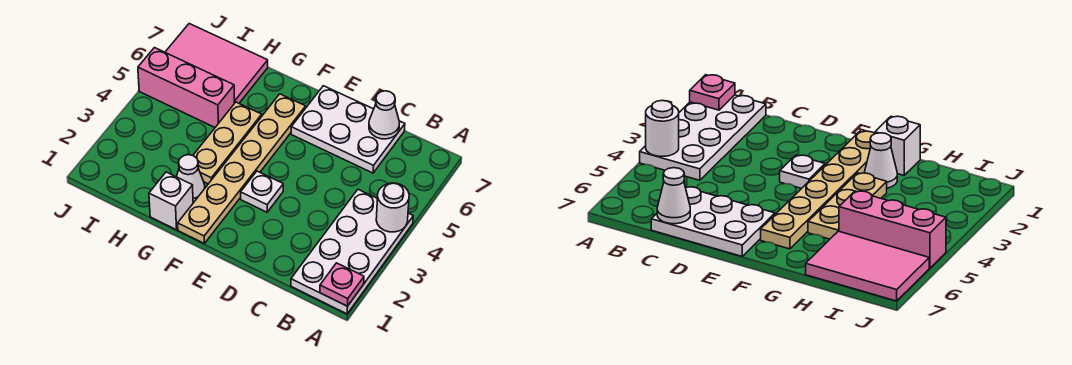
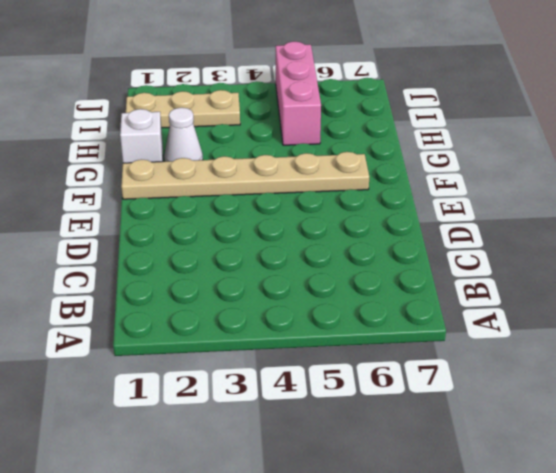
tan 1x3 plate [126,90,240,128] -> tan 1x3 plate moved to [193,102,262,184]
none -> white 2x4 plate [291,190,413,314]
none -> white 2x3 plate [291,86,405,173]
none -> white 1x1 plate [241,171,283,212]

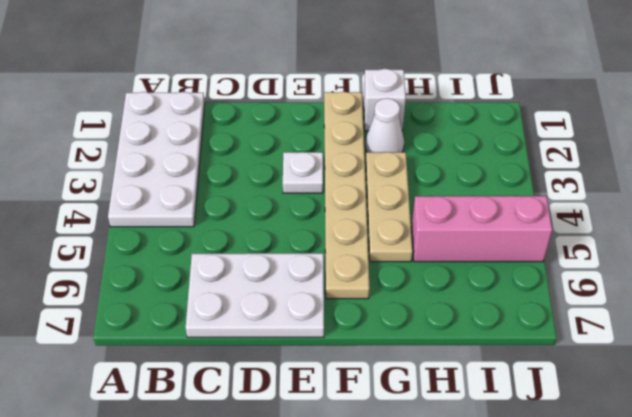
none -> pink 2x3 tile [165,24,268,103]
none -> pink 1x1 plate [320,263,364,306]
none -> white 1x1 round brick [376,183,409,232]

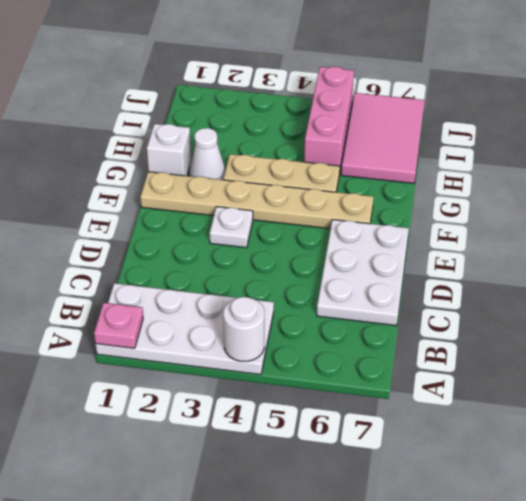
none -> white 1x1 cone [369,91,400,139]

